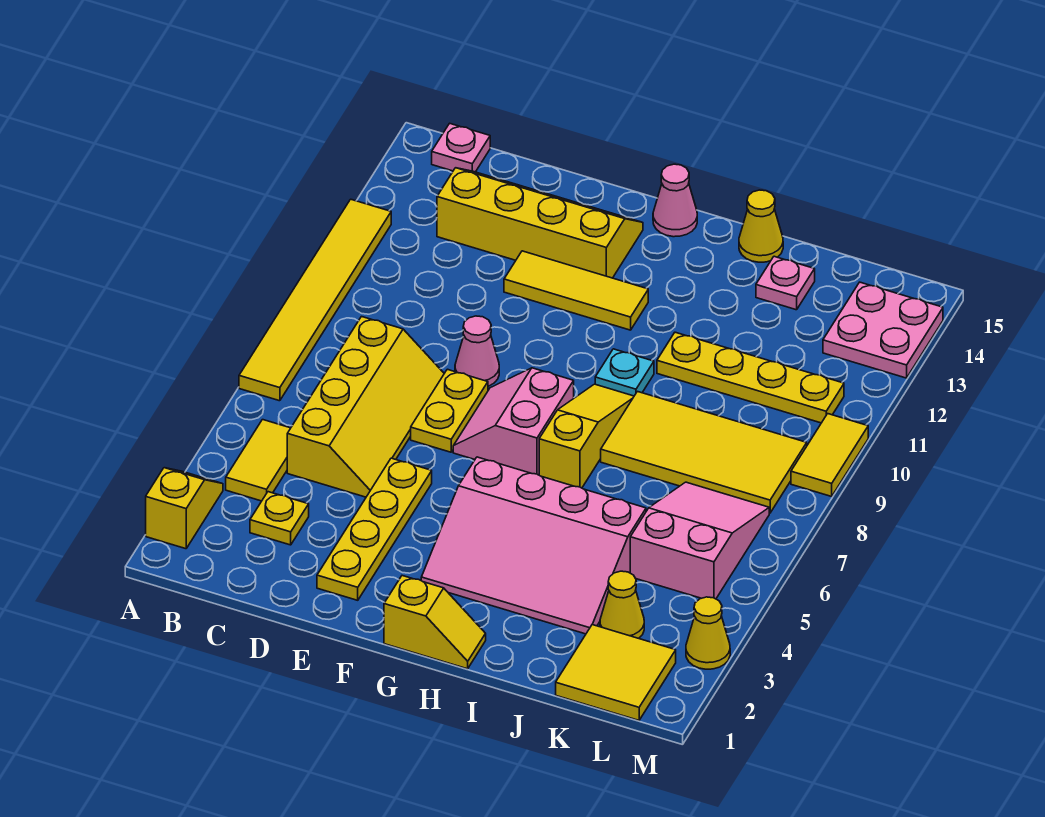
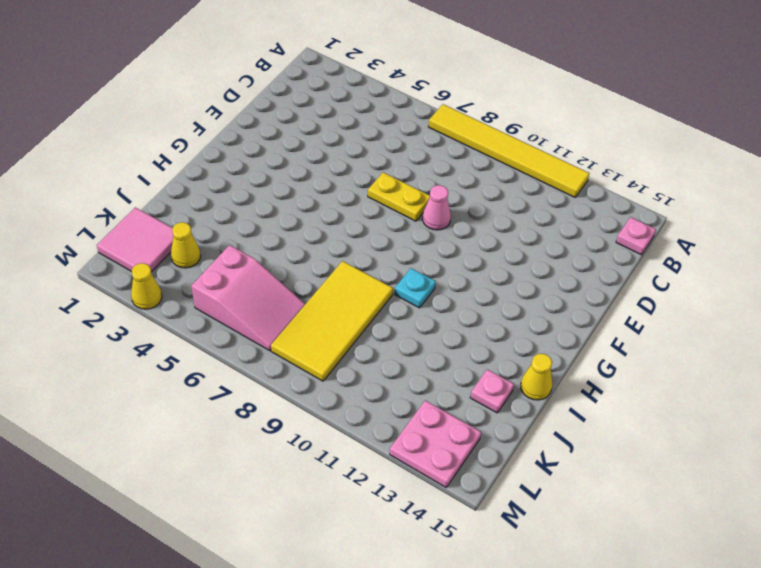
pink 2x2 tile [97,207,173,272] -> yellow 2x2 tile [556,625,676,720]
none -> yellow 1x2 slope [146,468,223,549]
none -> yellow 1x2 tile [226,420,290,501]
none -> yellow 1x1 plate [250,492,309,545]

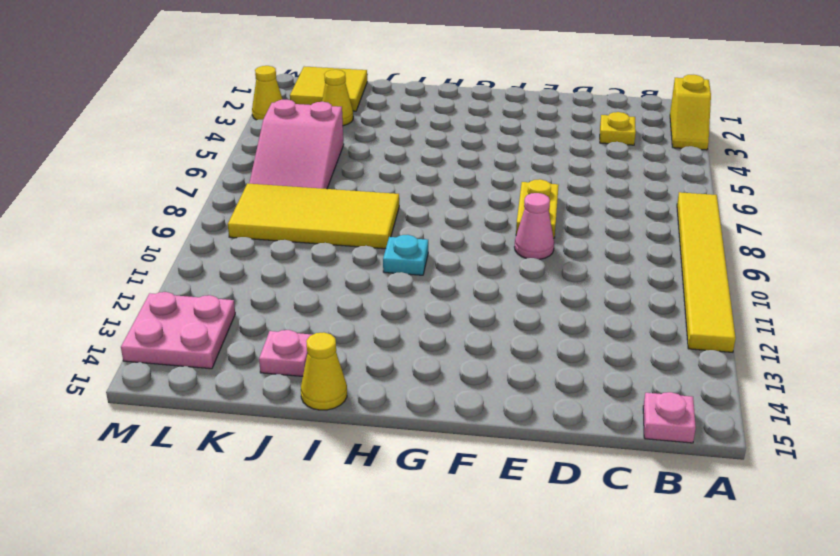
none -> yellow 1x2 tile [226,420,290,501]
none -> yellow 2x4 slope [287,317,444,497]
none -> yellow 2x4 slope [437,168,643,278]

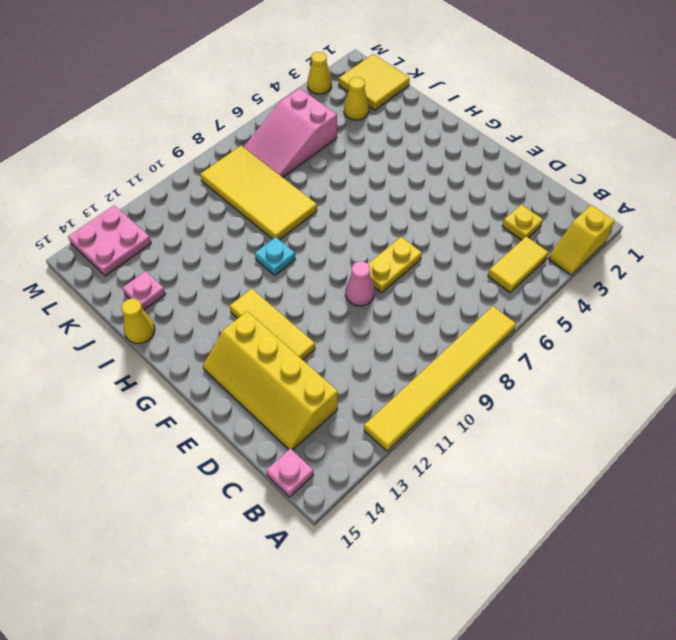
none -> yellow 2x4 slope [287,317,444,497]
none -> yellow 1x4 plate [317,458,432,600]
none -> pink 2x2 slope [453,368,574,475]

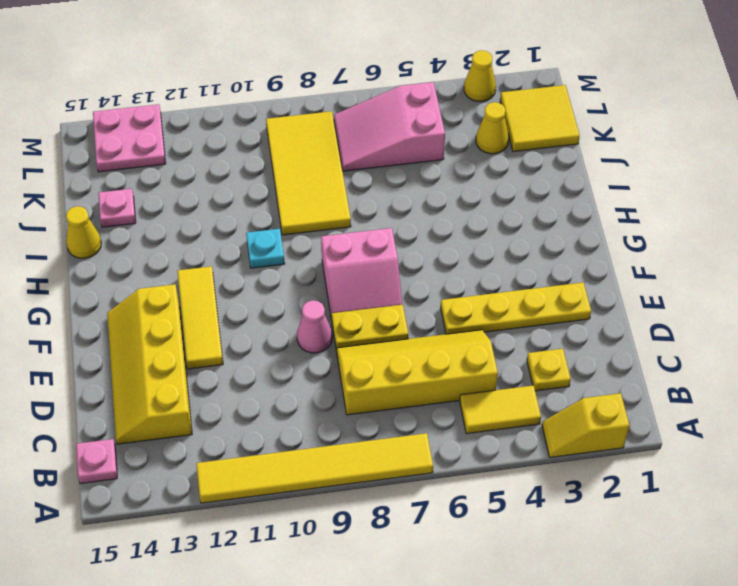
none -> yellow 1x2 slope [384,576,486,669]
none -> pink 3x4 slope [421,457,646,634]
none -> pink 1x1 cone [653,164,697,237]

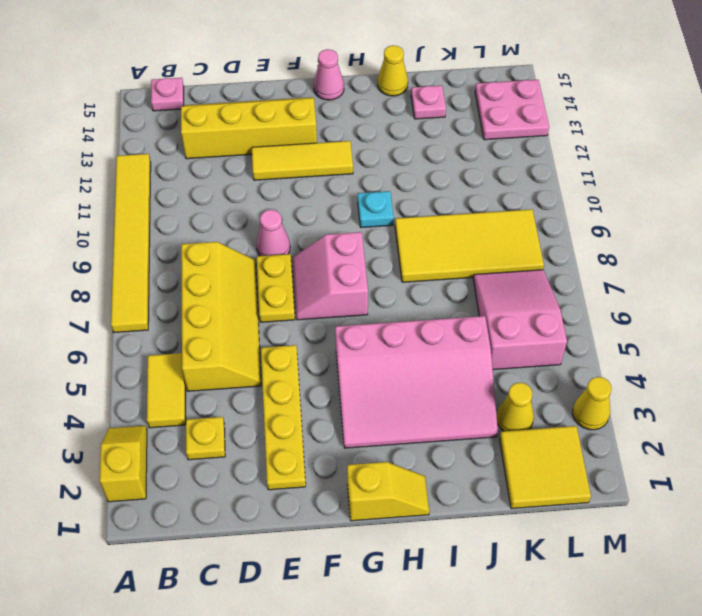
none -> yellow 1x3 slope [539,384,634,488]
none -> yellow 1x4 plate [657,332,844,423]
none -> yellow 1x2 tile [791,414,868,496]

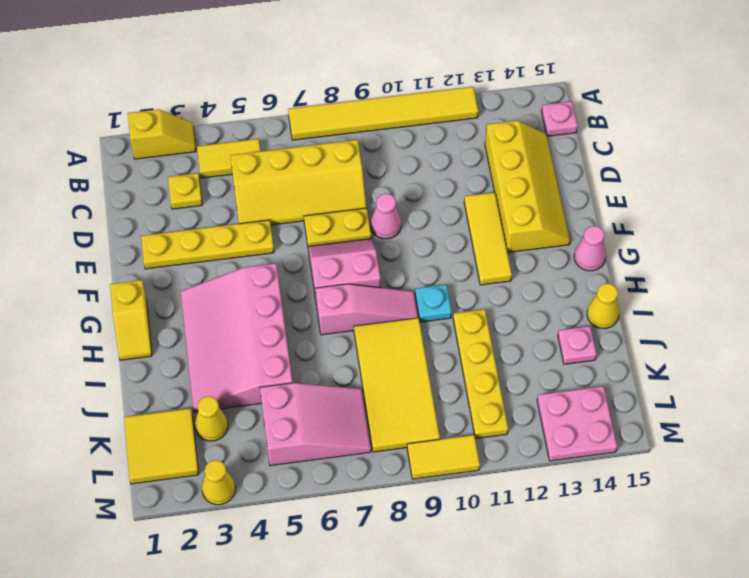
pink 1x3 slope [316,284,418,335] -> yellow 1x3 slope [539,384,634,488]

